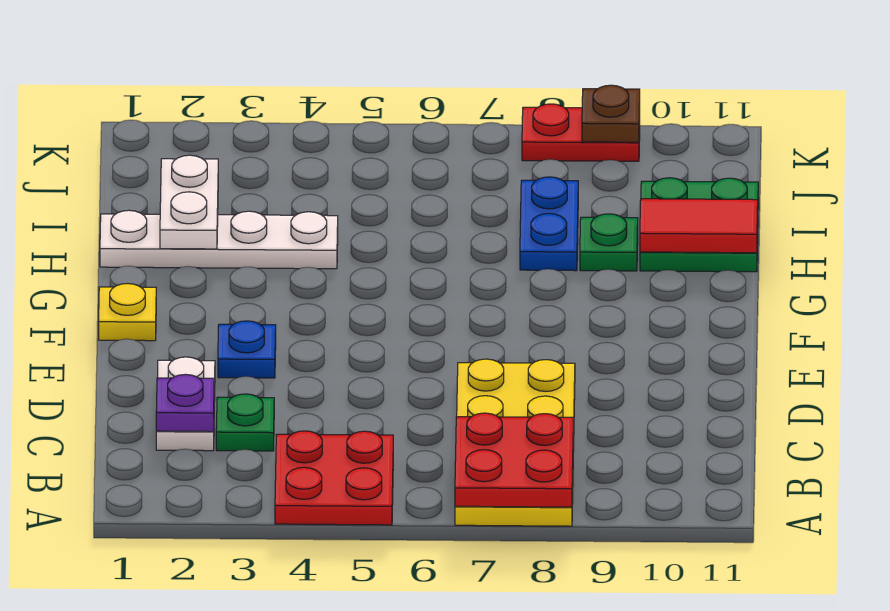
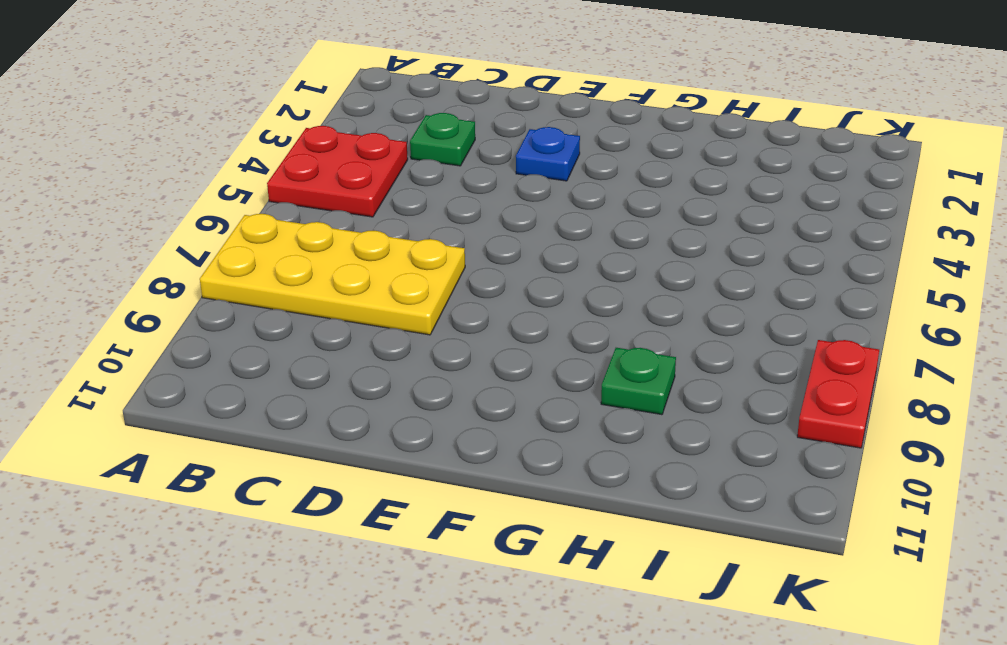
none -> white 1x2 plate [156,357,215,451]
none -> yellow 1x1 plate [99,283,156,341]
none -> white 1x4 plate [100,210,338,269]

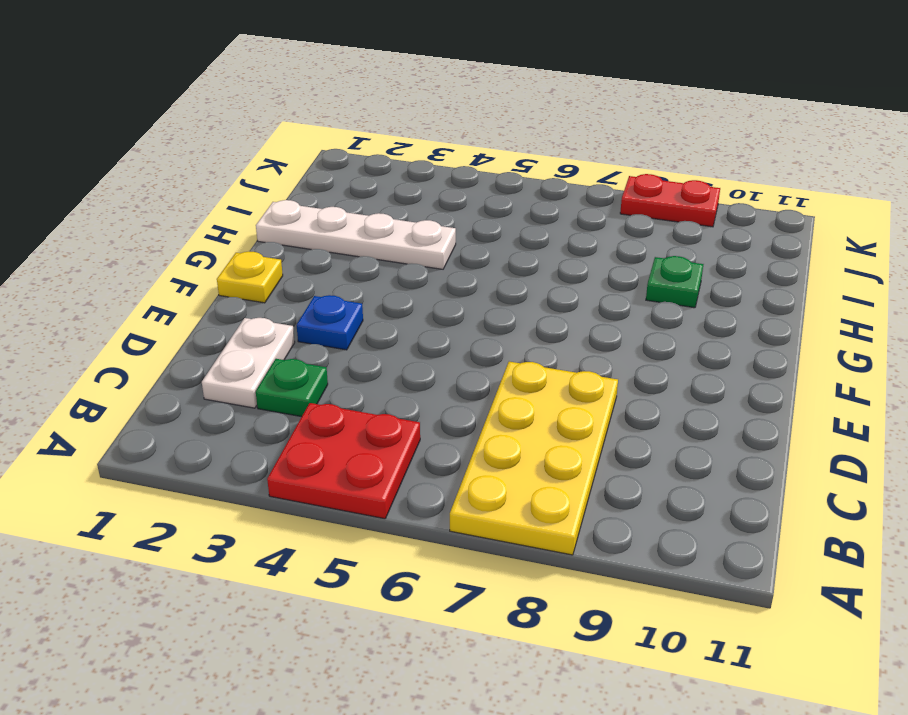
none -> blue 1x2 plate [520,177,578,271]
none -> green 2x2 plate [640,178,758,272]
none -> red 2x2 plate [455,413,573,507]

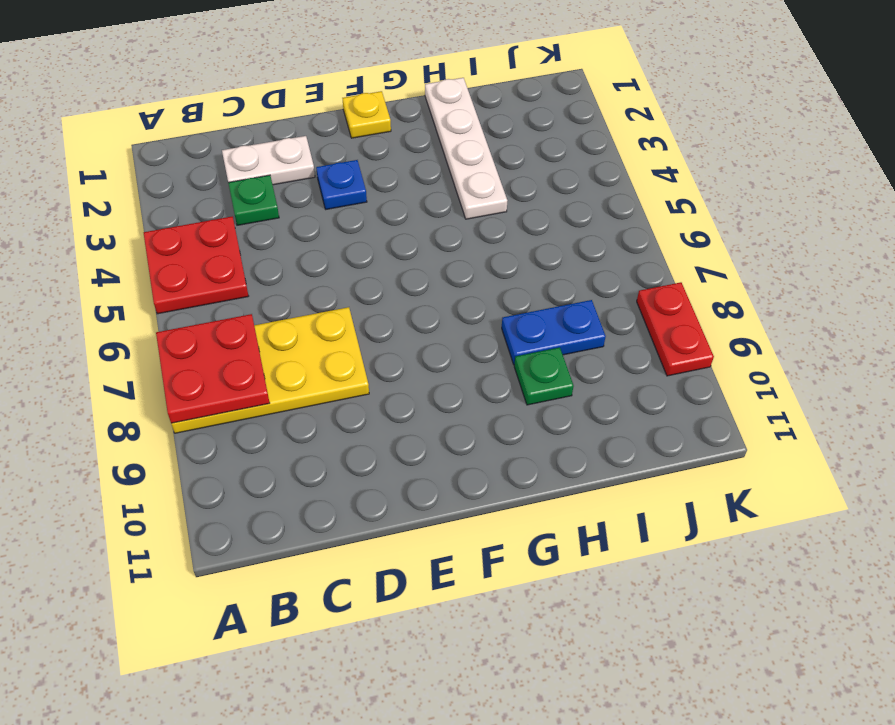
none -> green 2x2 plate [640,178,758,272]
none -> purple 1x1 plate [156,374,214,432]
none -> white 1x2 plate [160,155,218,249]

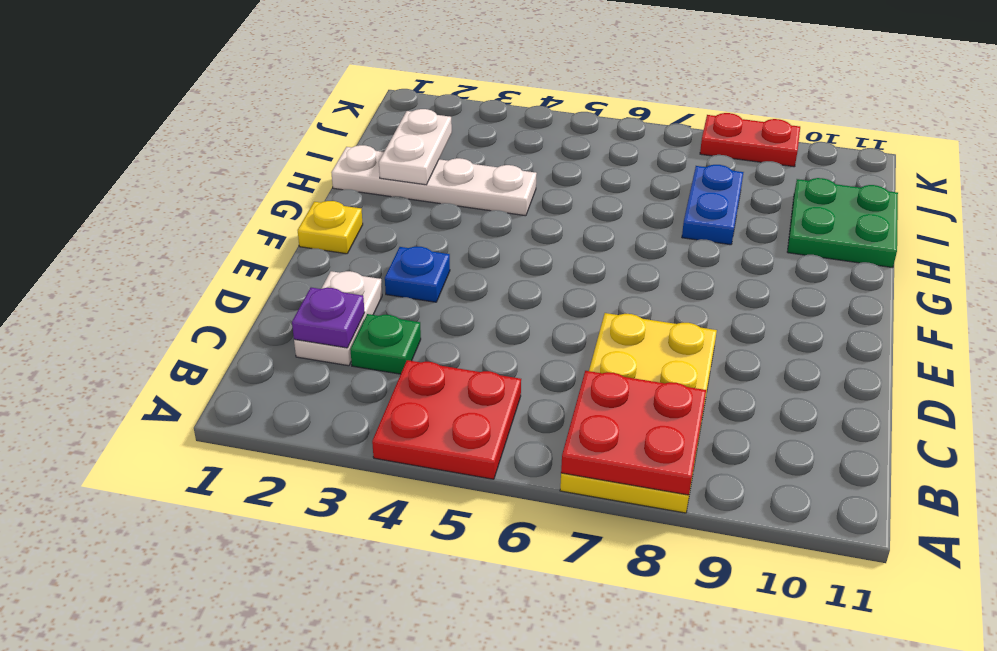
none -> green 1x1 plate [580,214,638,271]
none -> red 1x2 tile [640,199,758,253]
none -> brown 1x1 plate [582,85,640,142]

